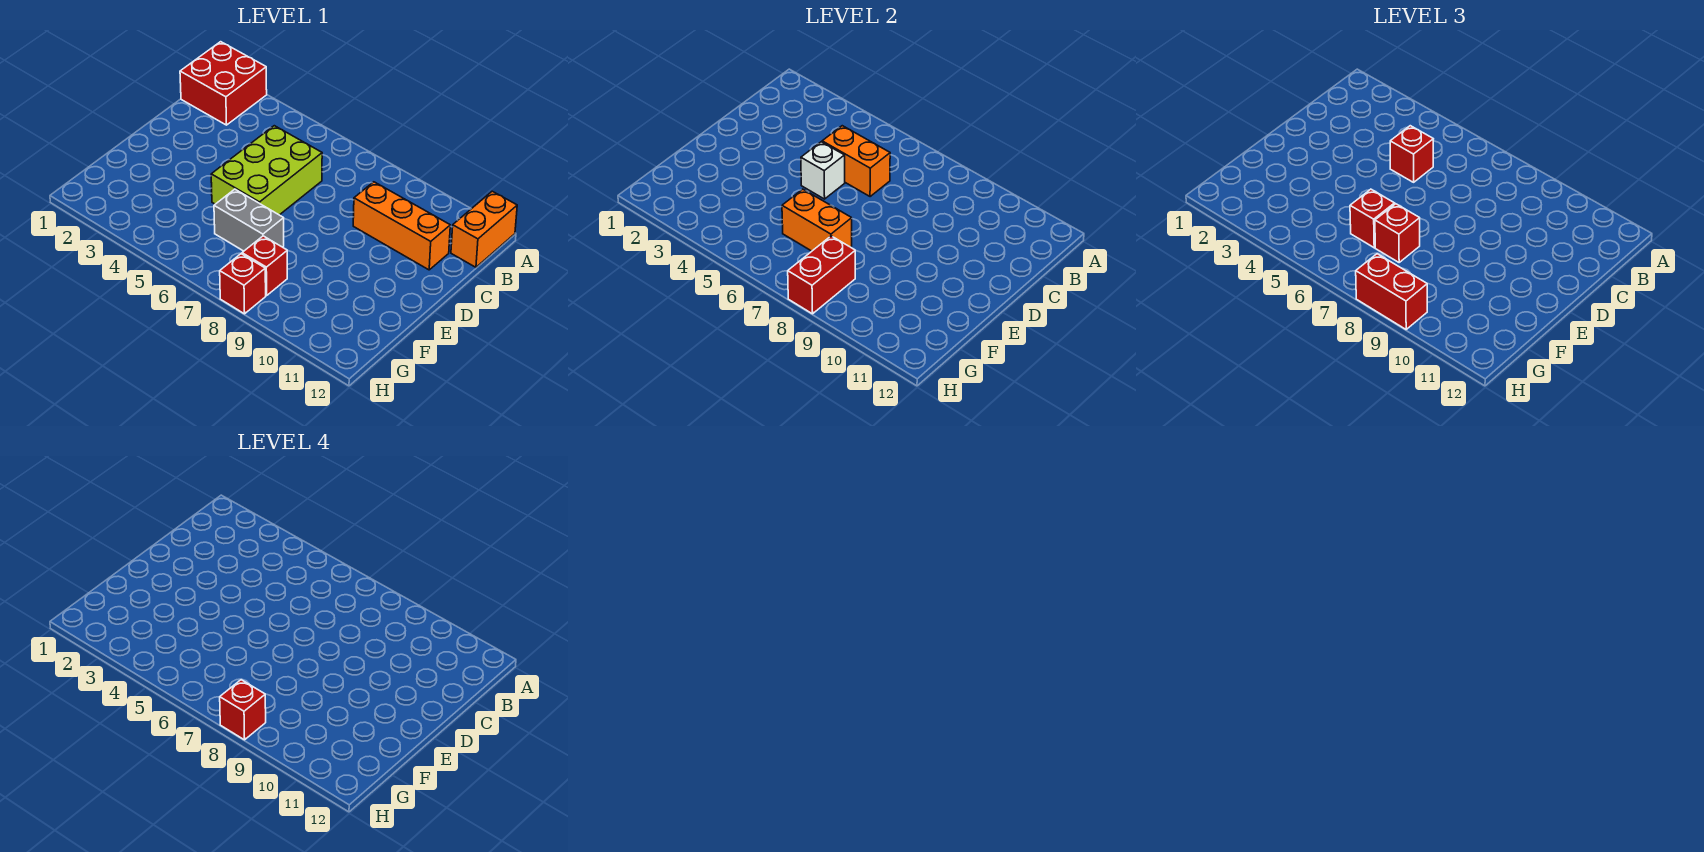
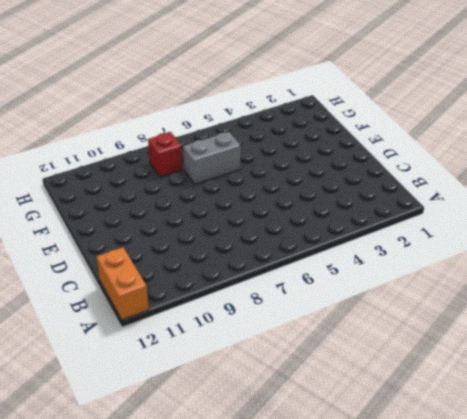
none -> red 2x2 brick [180,42,267,125]
none -> lime 2x3 brick [211,126,322,215]
none -> orange 1x3 brick [353,182,450,270]

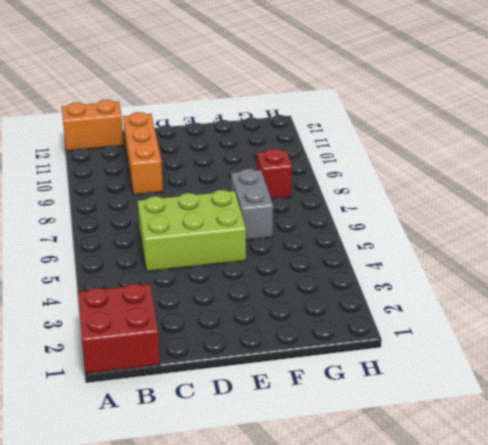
none -> red 1x1 brick [220,254,266,314]
none -> orange 1x2 brick [822,126,890,197]
none -> white 1x1 brick [801,142,845,199]

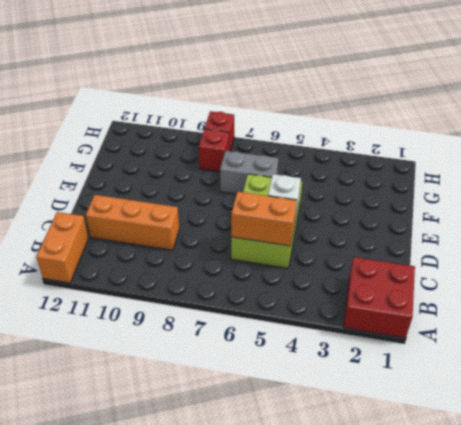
none -> orange 1x2 brick [782,189,852,251]
none -> red 1x2 brick [788,236,855,314]
none -> red 1x1 brick [1390,126,1433,182]

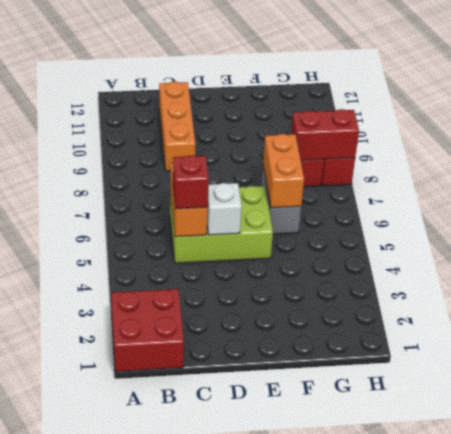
none -> orange 1x2 brick [451,191,517,267]
none -> red 1x1 brick [1350,189,1395,248]
none -> red 1x1 brick [1375,204,1420,262]

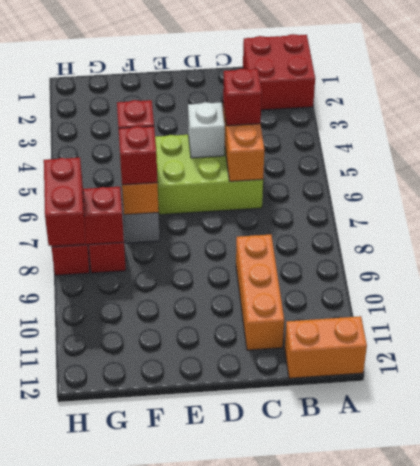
none -> red 1x1 brick [220,680,266,740]

